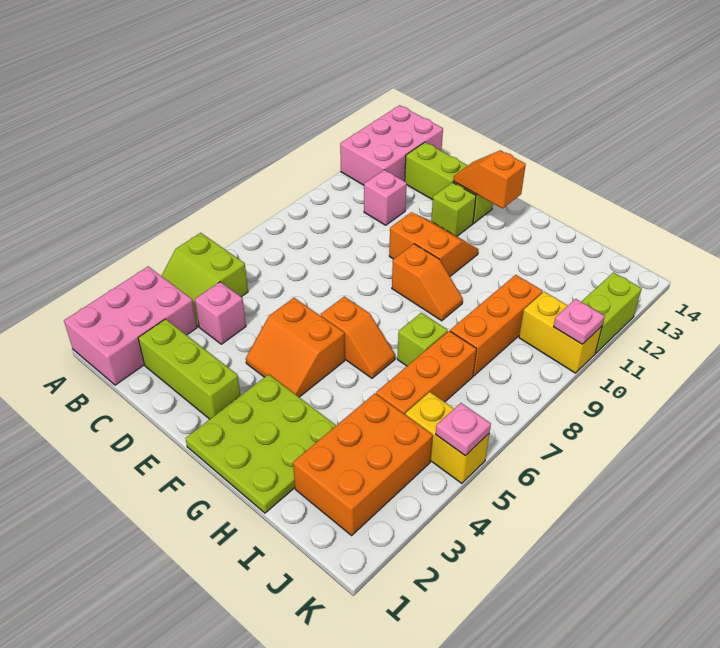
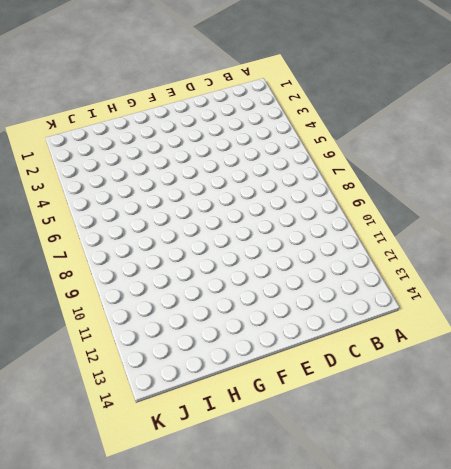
none -> pink 2x3 brick [64,267,197,385]
none -> lime 2x2 slope [162,233,248,327]
none -> pink 2x3 brick [340,105,443,185]

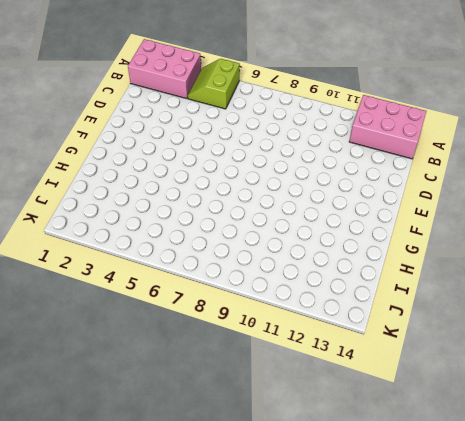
none -> lime 1x3 brick [138,319,240,419]
none -> pink 1x1 brick [195,282,246,344]
none -> pink 1x1 brick [364,170,407,225]

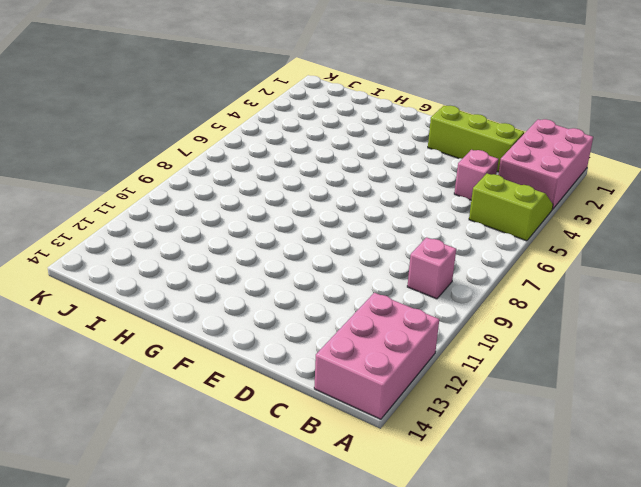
pink 1x1 brick [407,237,456,299] -> pink 1x1 brick moved to [364,170,407,225]
none -> lime 1x3 brick [405,142,493,223]
none -> orange 2x2 slope [246,298,345,397]
none -> orange 2x2 slope [389,212,479,276]

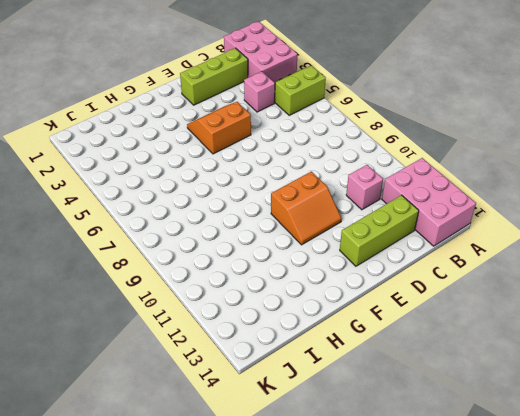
none -> lime 1x1 brick [431,182,476,236]
none -> lime 3x3 plate [186,374,336,513]
none -> orange 1x2 slope [321,296,395,378]

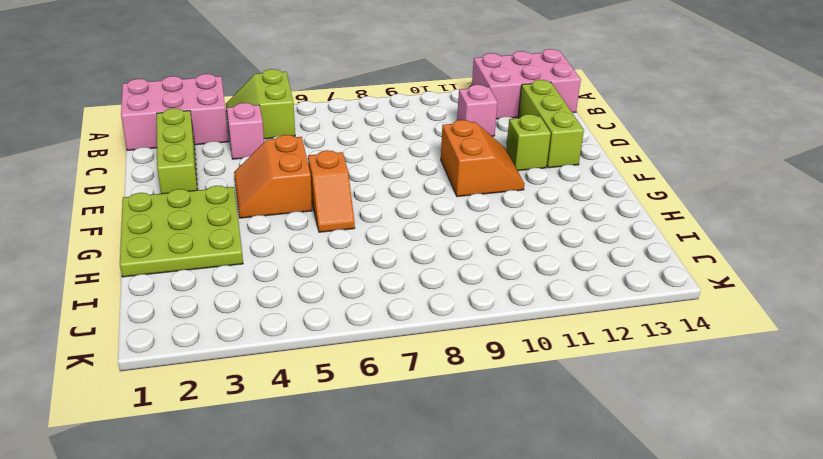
none -> orange 1x2 slope [392,244,463,321]
none -> lime 1x1 brick [397,313,448,366]
none -> orange 2x3 brick [293,393,433,535]

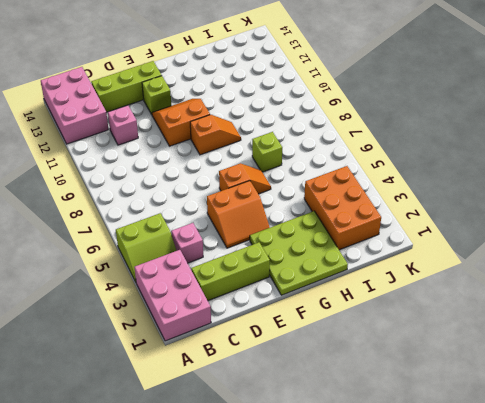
none -> orange 1x3 brick [376,331,476,414]
none -> orange 1x3 brick [450,275,543,376]
none -> yellow 1x2 brick [405,392,489,483]

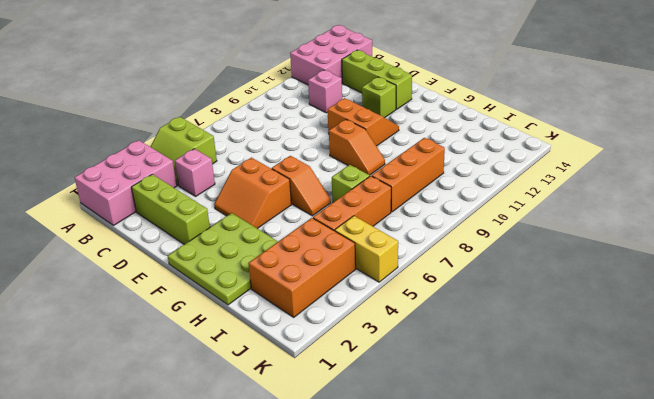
none -> yellow 1x2 brick [519,292,602,373]
none -> lime 1x2 brick [581,273,642,353]
none -> orange 1x2 slope [453,150,526,208]

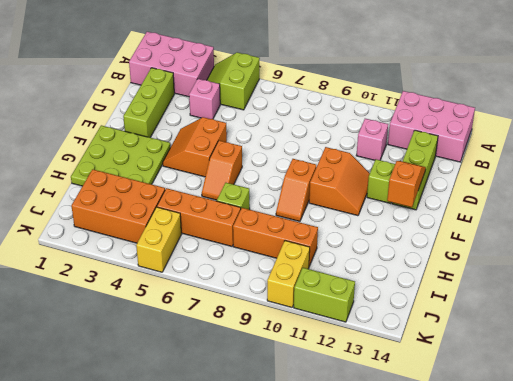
none -> pink 1x1 plate [436,403,491,455]
none -> pink 1x1 plate [554,299,605,344]

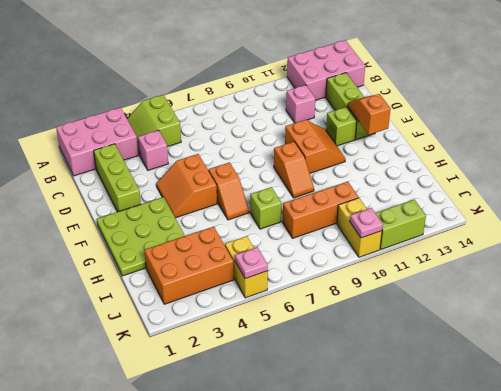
none -> orange 1x3 brick [376,331,476,414]

